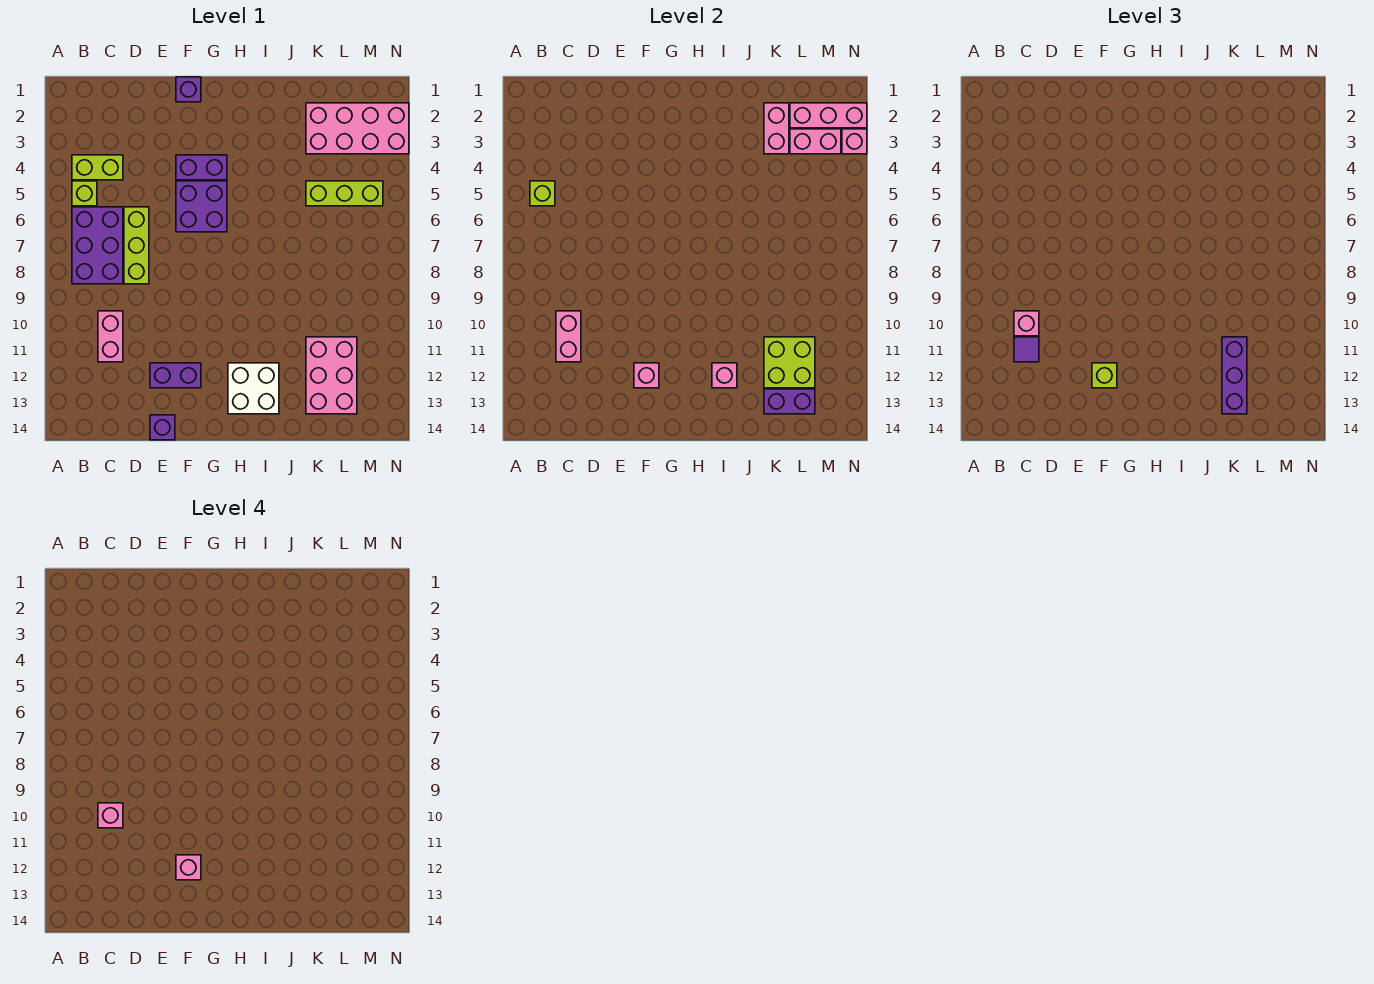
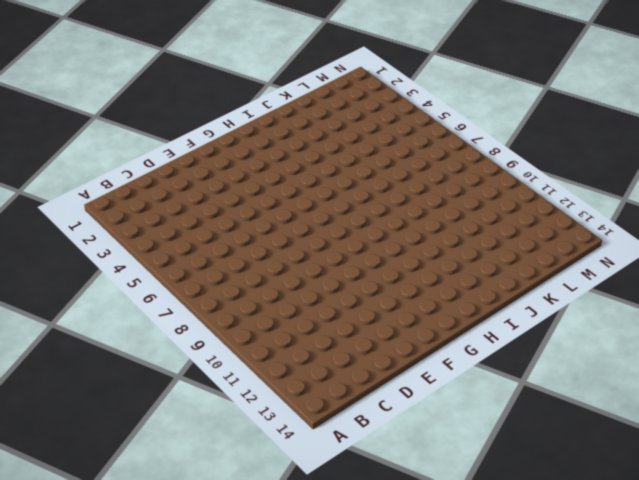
none -> lime 1x2 brick [72,155,123,180]
none -> lime 1x1 brick [72,181,97,206]
none -> purple 2x3 brick [72,207,123,284]
none -> pink 1x2 brick [98,311,123,362]

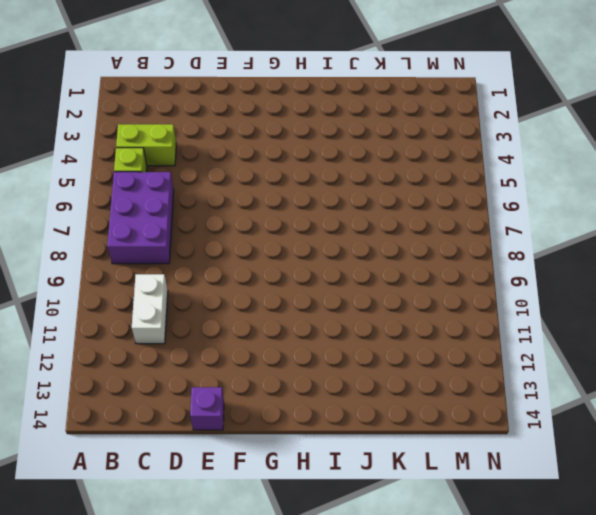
white 1x2 brick [132,274,168,344] -> pink 1x2 brick [98,311,123,362]
none -> lime 1x3 brick [124,207,149,284]
none -> purple 1x2 brick [150,363,201,388]
none -> purple 1x1 brick [176,77,201,102]
none -> purple 1x2 brick [176,155,227,180]

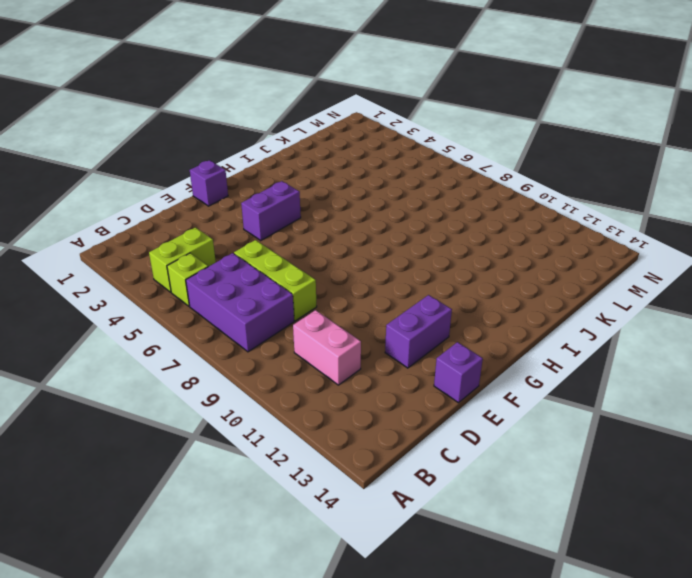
none -> purple 2x2 brick [176,181,227,232]
none -> white 2x2 brick [228,363,279,414]
none -> pink 2x4 brick [306,103,409,154]
none -> lime 1x3 brick [306,181,383,206]

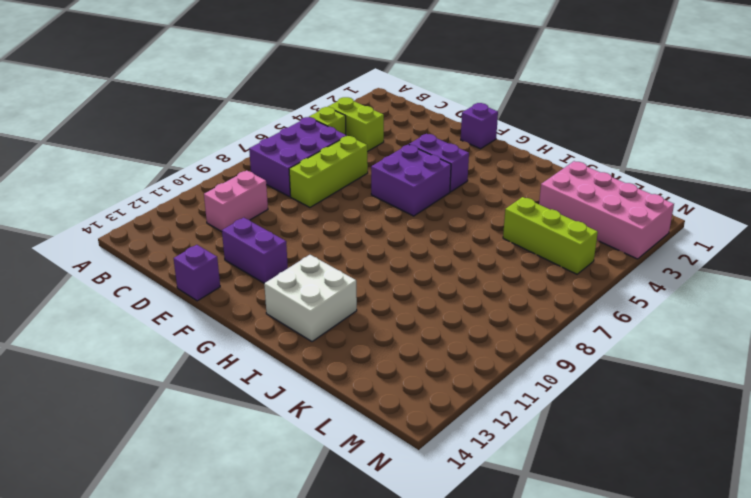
none -> pink 2x3 brick [306,337,357,414]
none -> lime 1x1 brick [530,181,555,206]
none -> pink 1x2 brick [556,311,581,362]
none -> pink 1x1 brick [634,363,659,388]

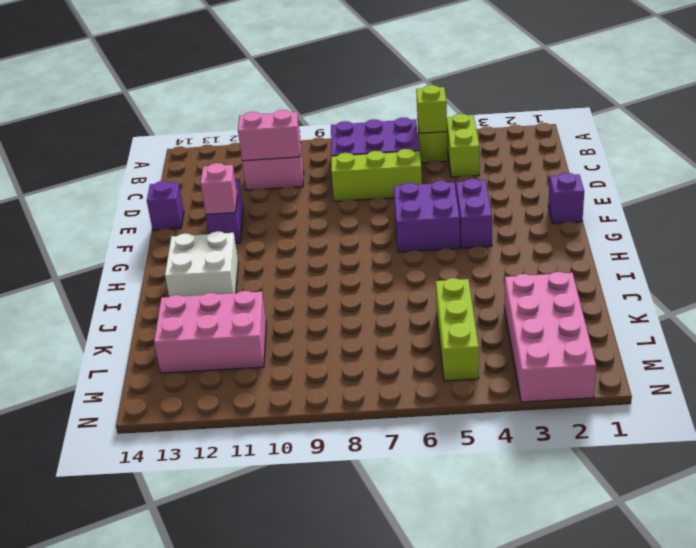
none -> pink 1x1 brick [712,363,737,388]
none -> pink 1x2 brick [764,103,789,154]
none -> lime 2x2 brick [764,337,815,388]
none -> purple 1x2 brick [764,389,815,414]

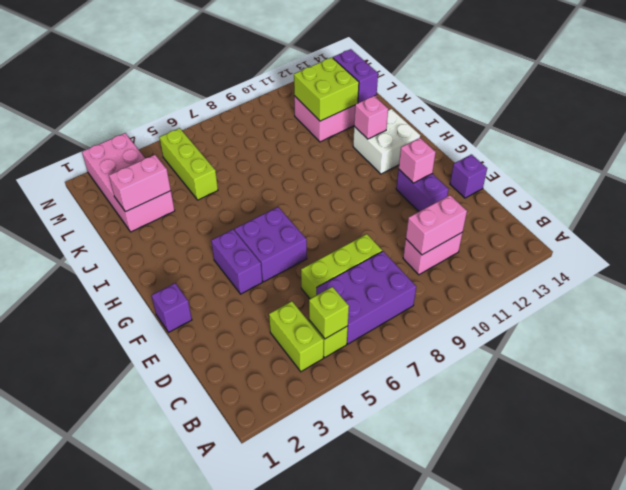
none -> pink 1x3 brick [790,103,867,128]
none -> pink 1x2 brick [790,129,841,154]
none -> pink 1x1 brick [842,129,867,154]
none -> pink 1x1 brick [1014,311,1039,336]

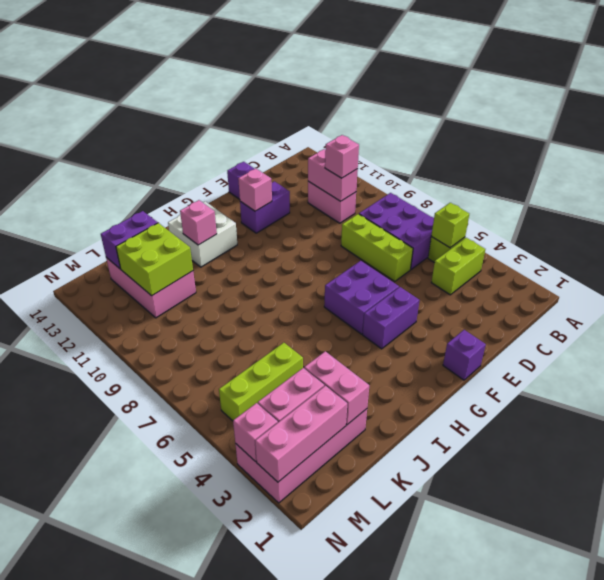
none -> purple 1x1 tile [1014,337,1039,362]
none -> lime 1x1 brick [1092,363,1117,388]
none -> purple 1x3 brick [1222,337,1247,414]
none -> pink 1x1 brick [98,803,123,828]

